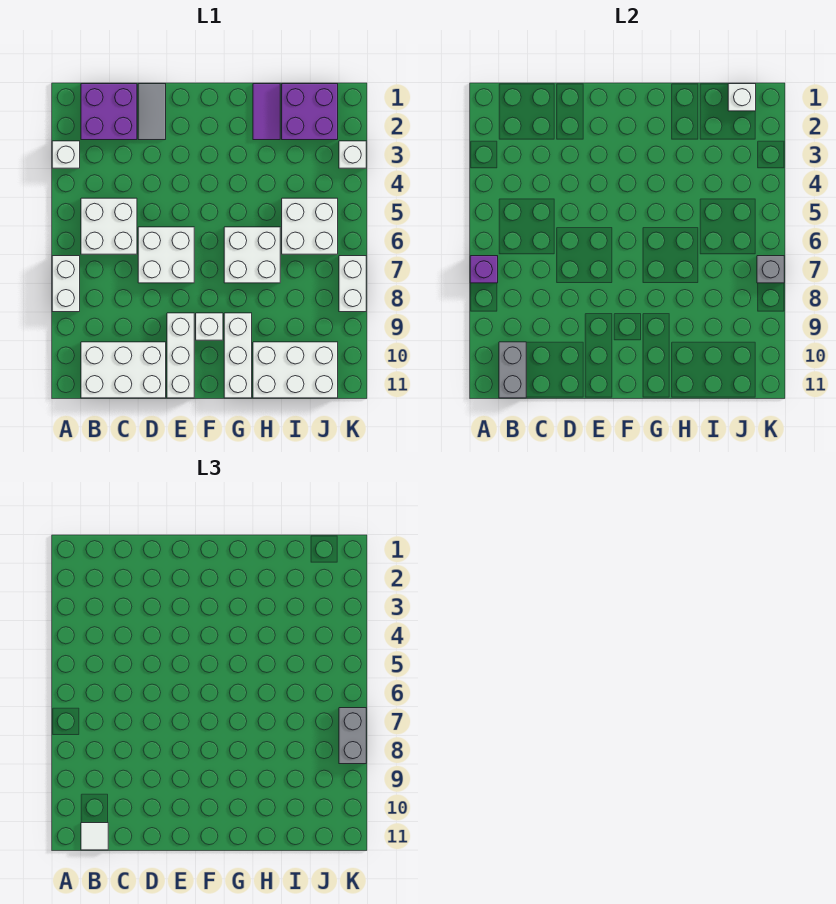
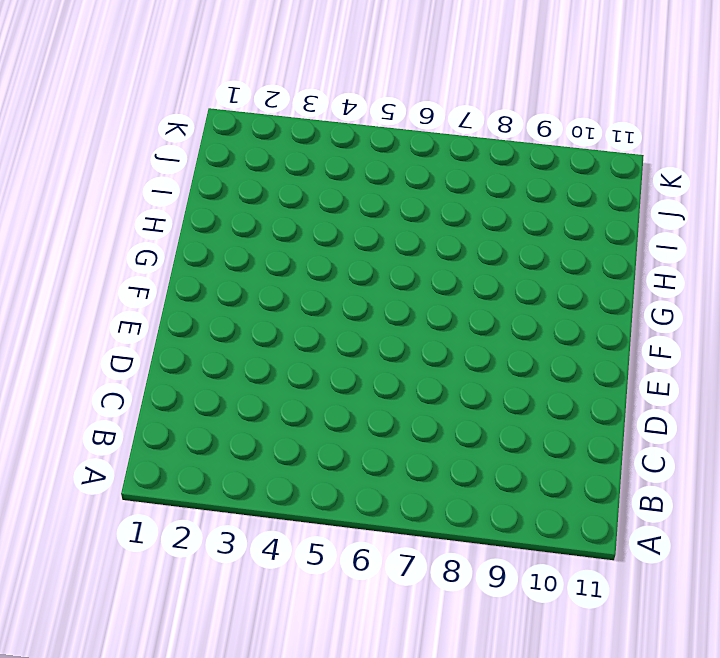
none -> white 1x1 brick [52,141,80,168]
none -> white 1x2 brick [52,256,80,312]
none -> purple 2x2 brick [81,84,137,140]

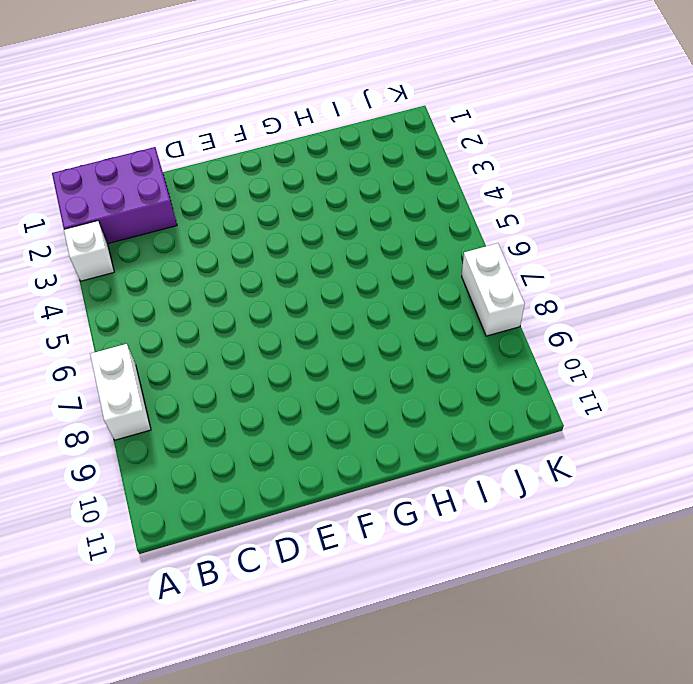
purple 2x3 brick [52,147,177,244] -> purple 2x2 brick [81,84,137,140]
none -> white 2x2 brick [81,198,137,254]
none -> white 2x3 brick [81,342,166,398]
none -> grey 1x2 tile [138,84,166,140]

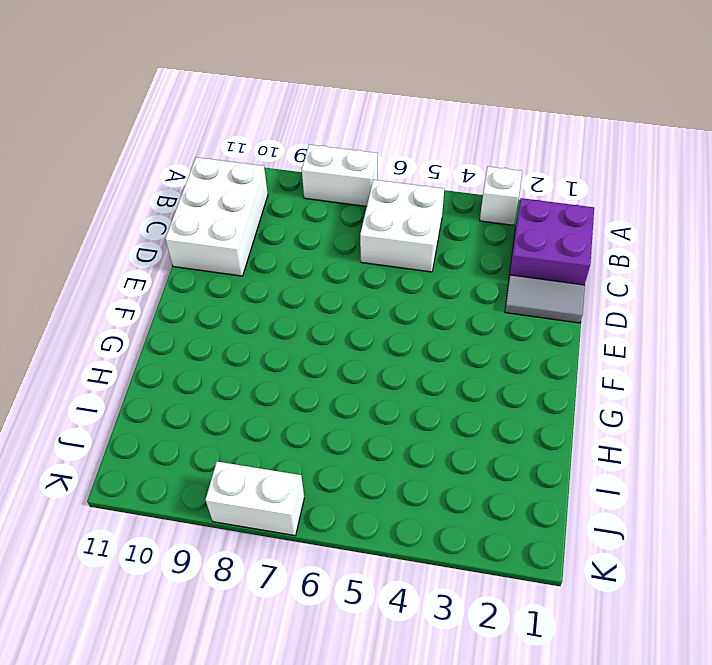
none -> white 2x2 brick [138,227,194,283]
none -> white 1x3 brick [167,313,194,398]
none -> white 1x1 brick [196,313,223,340]

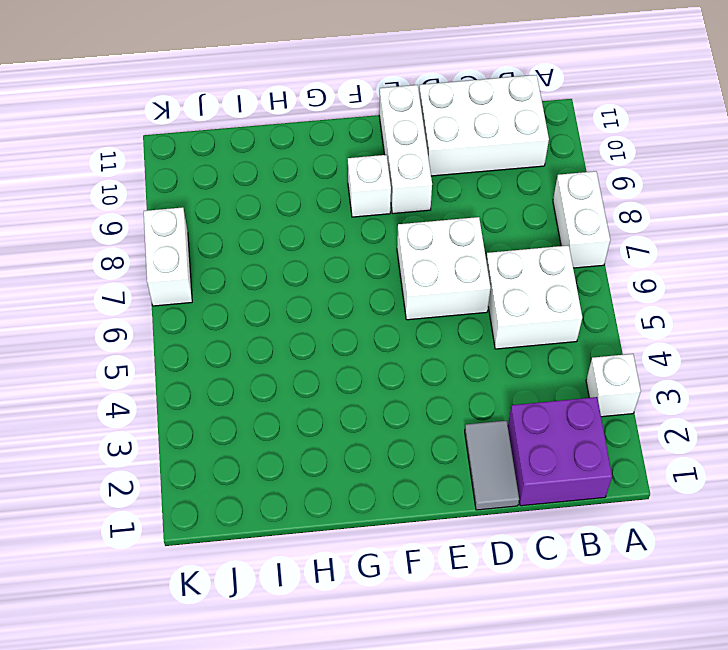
none -> white 2x2 brick [224,227,280,283]
none -> white 1x3 brick [224,313,252,398]
none -> purple 1x2 tile [253,84,280,140]

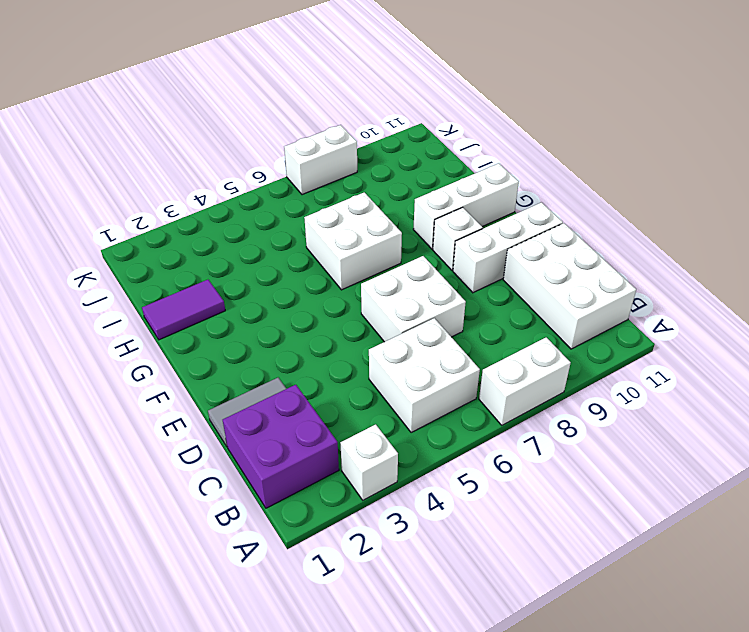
none -> white 2x3 brick [253,342,338,398]
none -> purple 2x2 brick [282,84,338,140]
none -> white 2x2 brick [282,198,338,254]

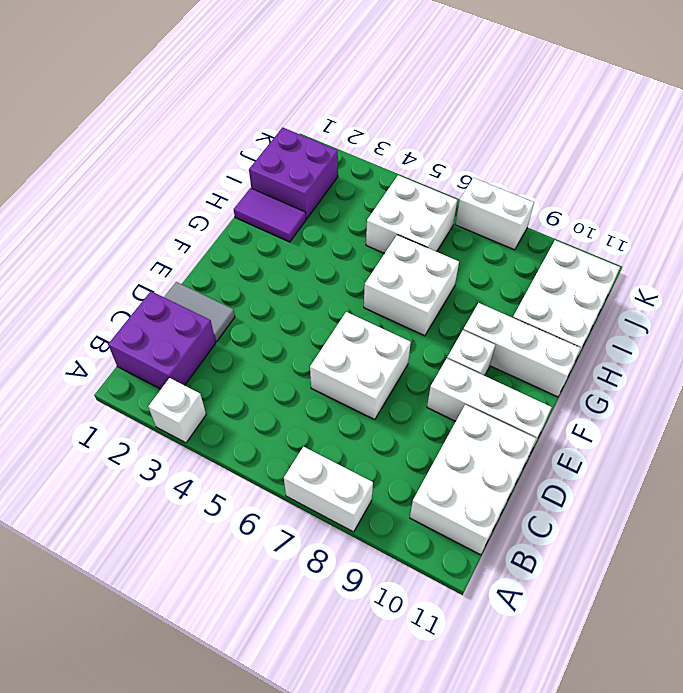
none -> white 2x2 brick [81,198,137,254]
none -> white 1x1 brick [339,141,366,168]
none -> purple 1x1 brick [470,256,498,283]

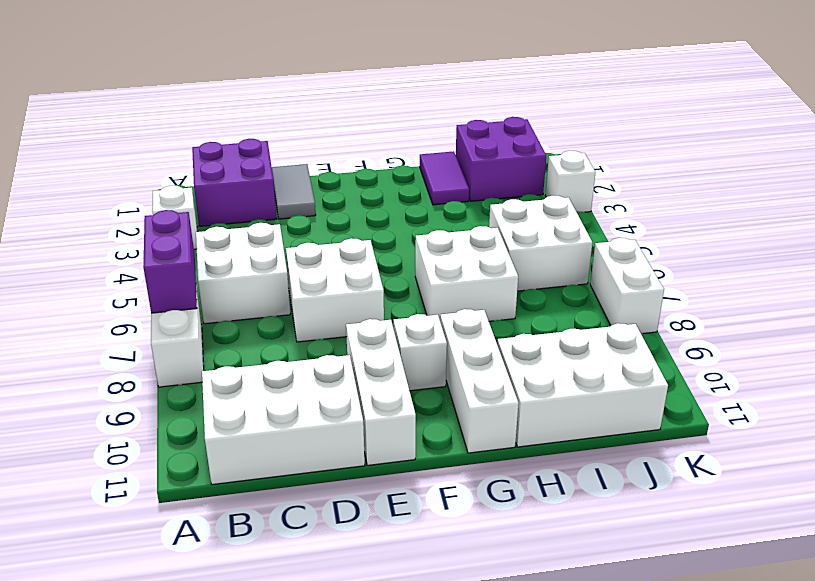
purple 1x2 brick [143,210,197,313] -> purple 1x1 brick [470,256,498,283]
none -> grey 1x2 brick [499,342,526,398]
none -> white 1x1 brick [728,84,756,111]
none -> grey 1x1 brick [757,256,784,283]

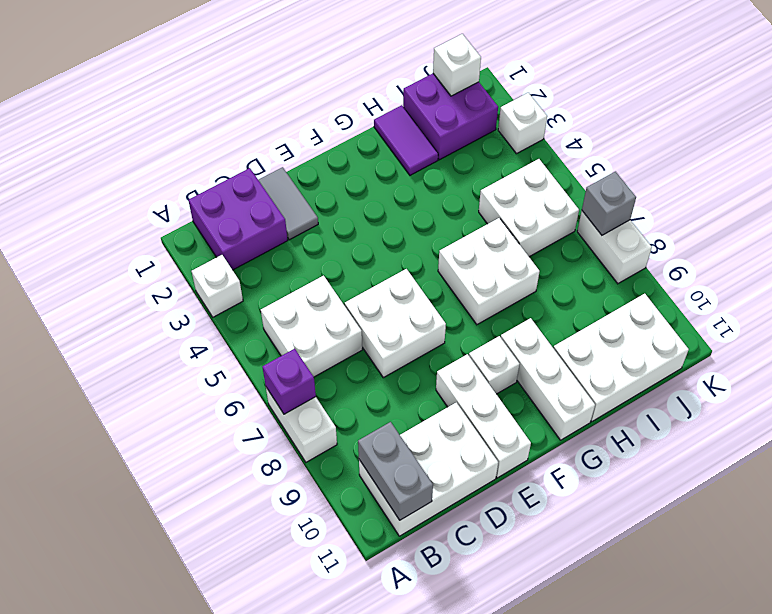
none -> white 1x1 tile [81,823,108,850]
none -> grey 1x2 brick [339,708,366,764]

